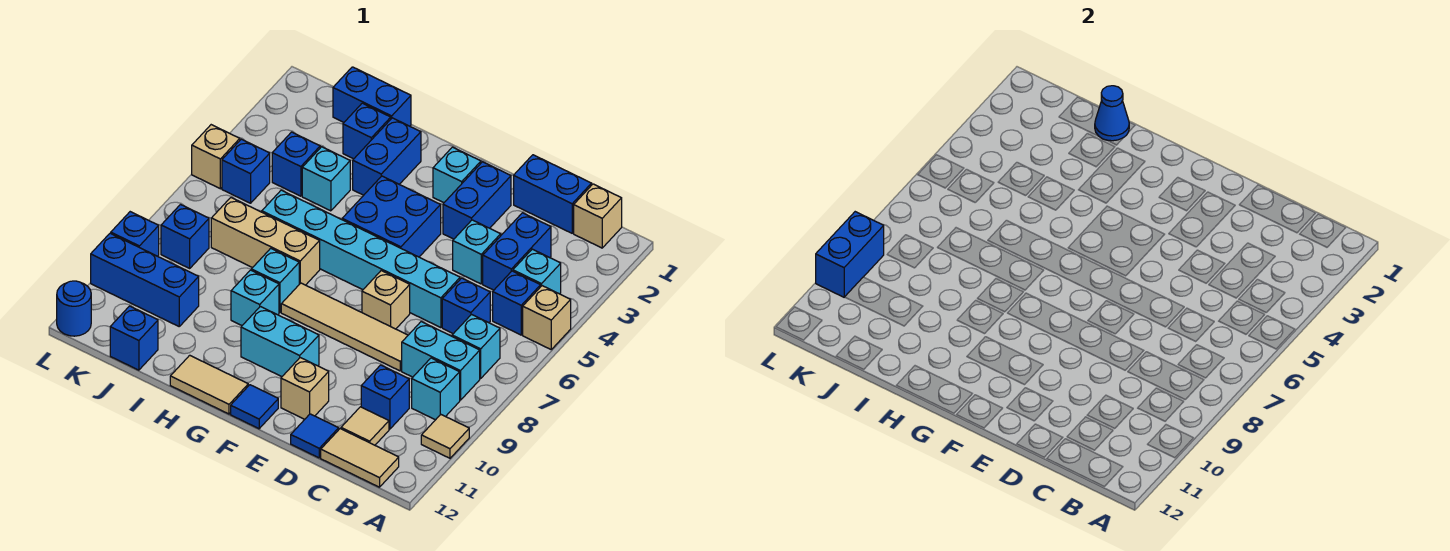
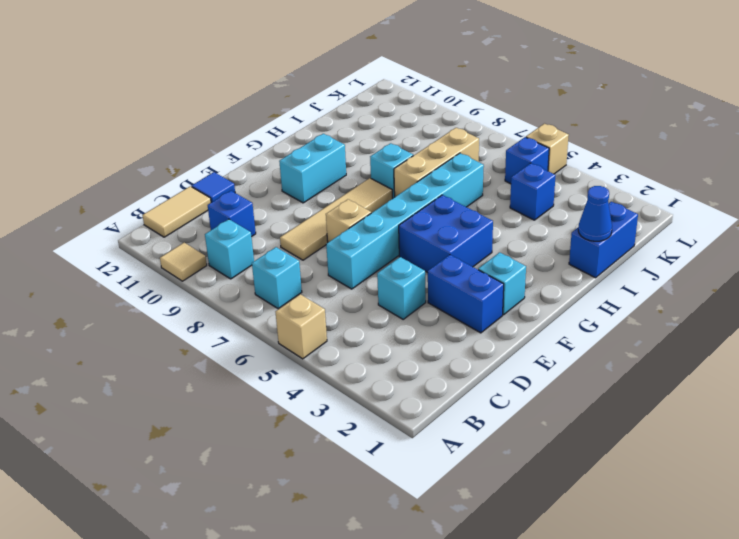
none -> tan 1x1 brick [574,184,622,248]
none -> cyan 1x1 brick [513,249,561,294]
none -> blue 1x1 brick [493,271,541,335]
none -> cyan 1x2 brick [402,322,480,400]

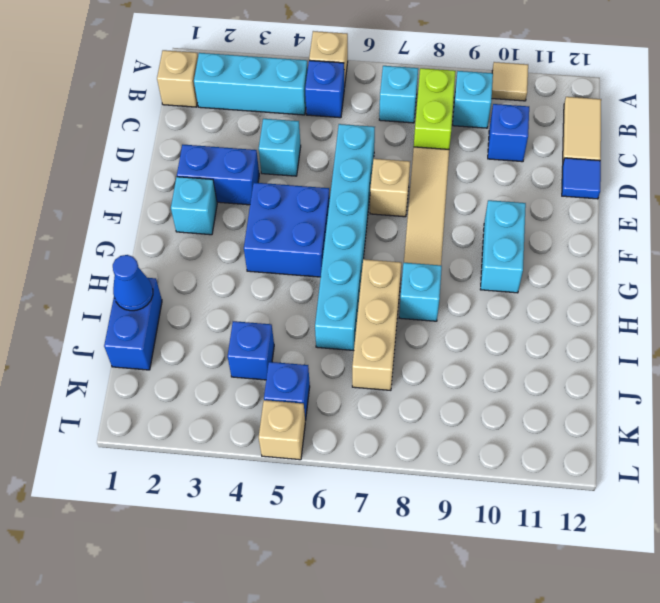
cyan 1x3 brick [194,53,308,115] -> cyan 1x1 brick [513,249,561,294]
lime 1x2 brick [414,68,456,149] -> cyan 1x2 brick [402,322,480,400]
none -> blue 1x2 brick [514,155,592,233]
none -> blue 1x2 brick [483,213,551,290]
none -> blue 1x1 brick [442,278,490,334]
none -> tan 1x1 tile [341,407,389,445]

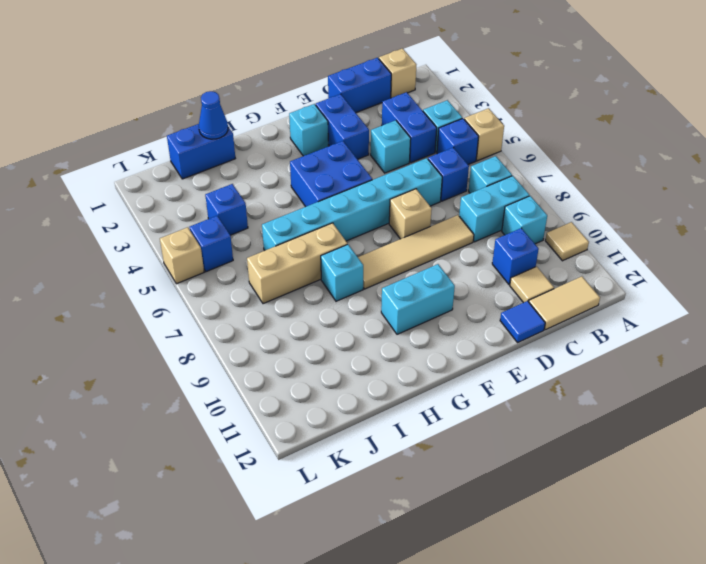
none -> tan 1x1 brick [281,358,329,419]
none -> blue 1x1 tile [231,385,278,429]
none -> tan 1x2 tile [170,355,248,414]
none -> blue 1x2 brick [353,118,421,195]

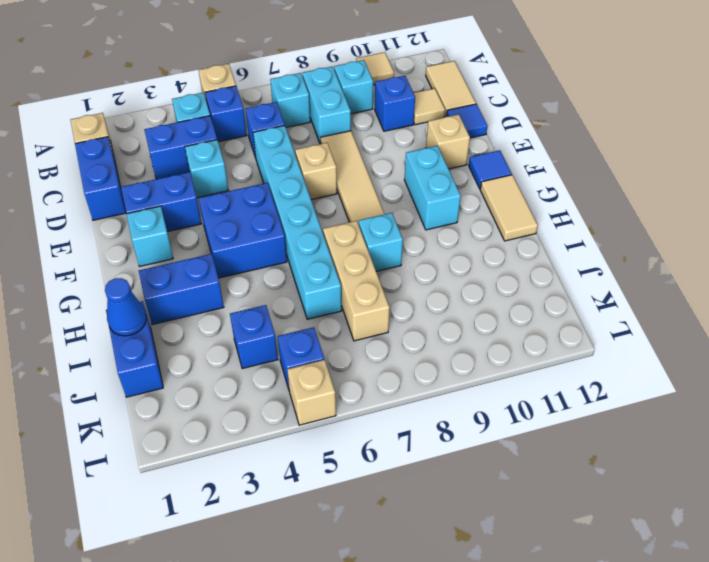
none -> cyan 1x1 brick [231,270,279,325]
none -> blue 1x1 brick [343,103,391,159]
none -> cyan 1x1 brick [302,147,350,211]
none -> blue 1x3 brick [91,233,199,326]

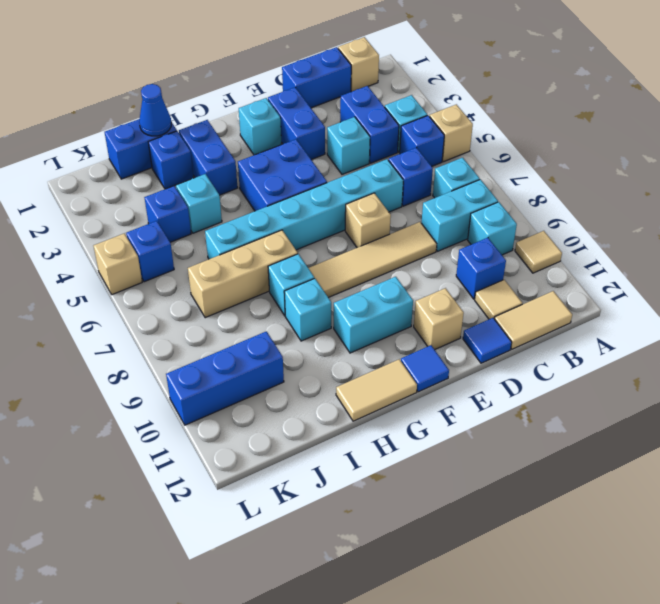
none -> blue 1x1 brick [110,306,158,370]
none -> blue 1x1 brick [161,205,209,268]
none -> blue 1x1 brick [111,212,159,256]
none -> blue 1x1 round brick [57,281,91,336]

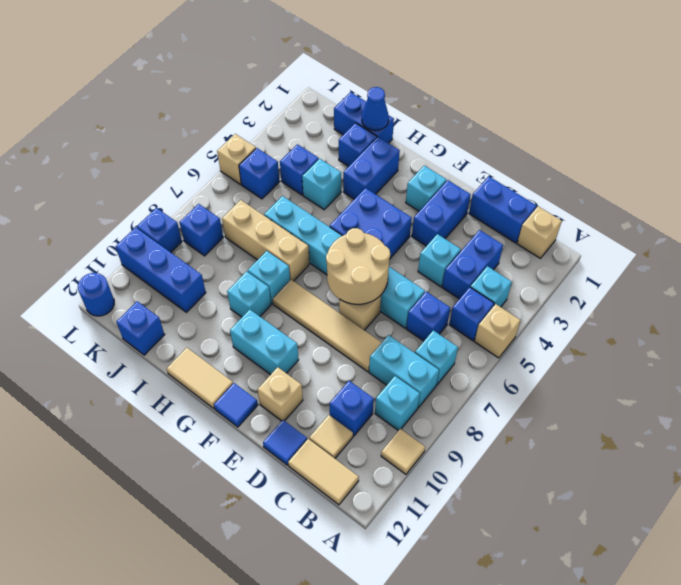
tan 2x2 round brick [326,228,390,304] -> none
none -> blue 1x2 brick [816,212,884,297]

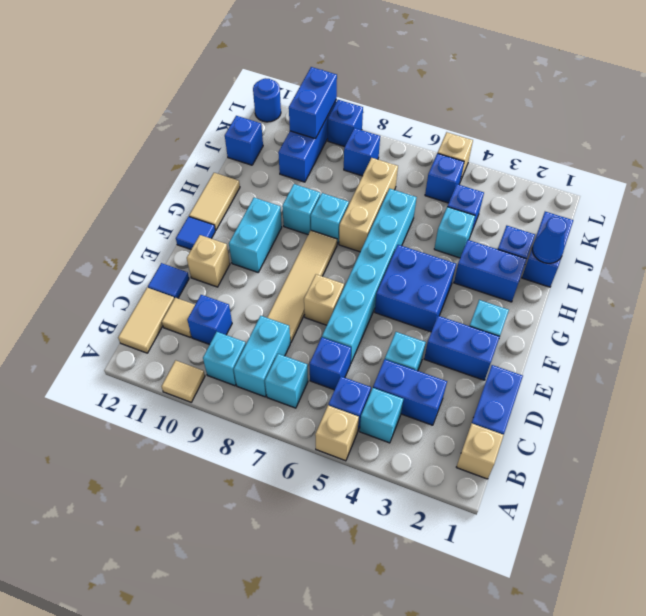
blue 1x2 brick [289,67,337,139] -> blue 1x2 brick turned to [816,212,884,297]

